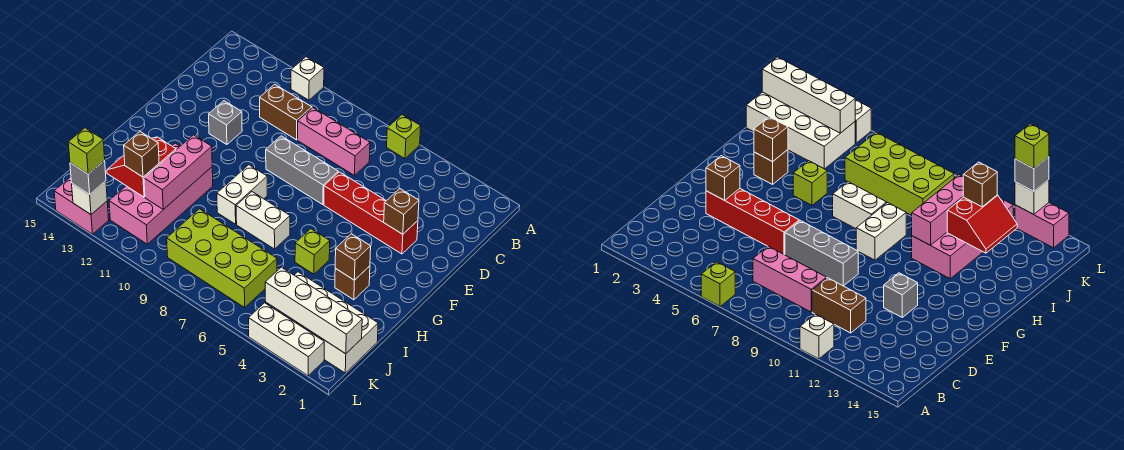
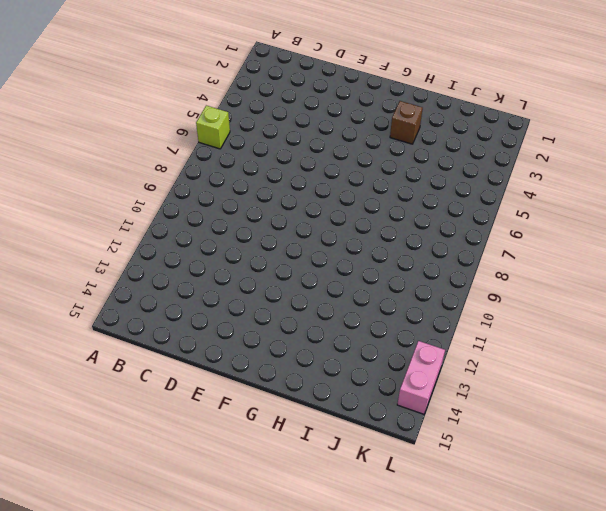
none -> white 1x1 brick [291,57,324,100]
none -> pink 1x3 brick [298,108,370,175]
none -> brown 1x2 brick [260,84,312,140]

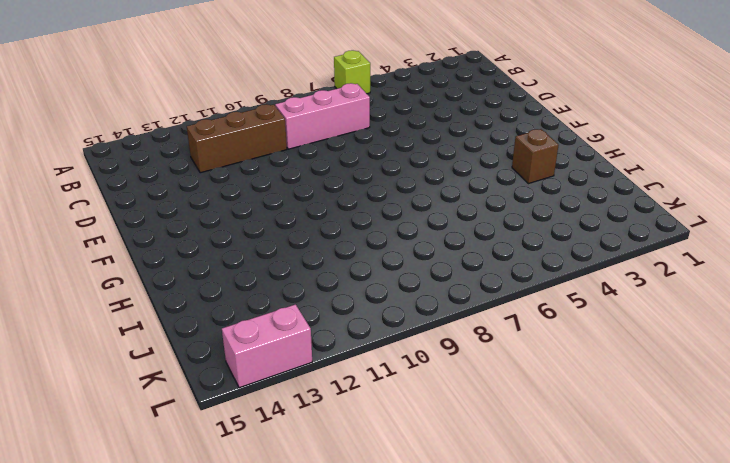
brown 1x3 brick [187,104,287,173] -> brown 1x2 brick [260,84,312,140]
none -> white 1x1 brick [291,57,324,100]
none -> red 1x4 brick [324,172,418,254]
none -> grey 1x3 brick [266,136,338,205]

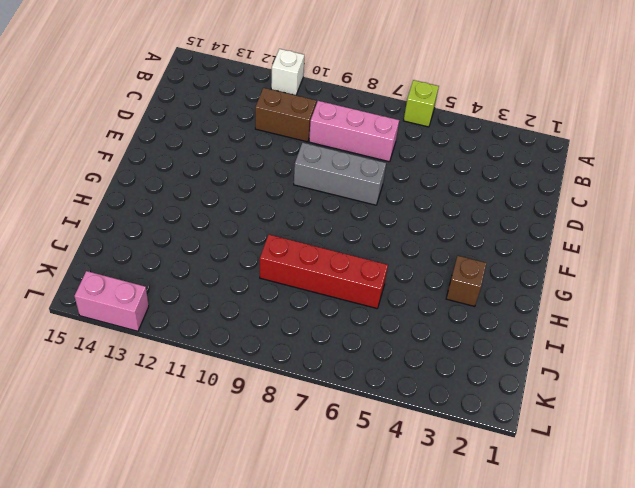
red 1x4 brick [260,235,388,308] -> red 1x4 brick moved to [324,172,418,254]
none -> grey 1x1 brick [209,101,242,145]
none -> white 1x2 brick [217,165,267,224]
none -> lime 1x1 brick [295,229,330,274]

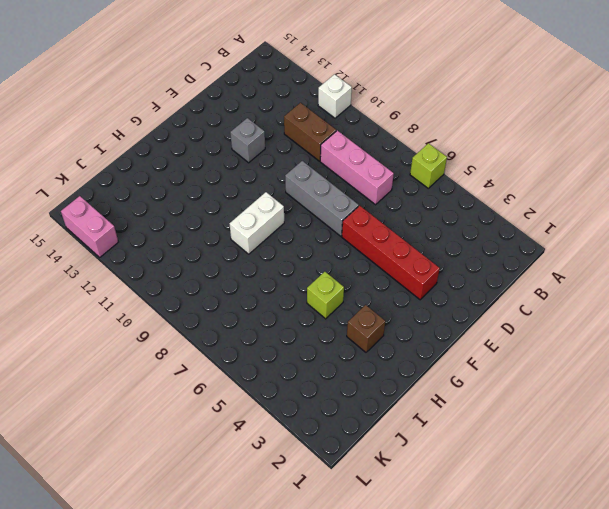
none -> white 1x2 brick [236,192,290,249]
none -> pink 2x4 brick [109,143,213,244]
none -> white 2x4 brick [265,272,378,373]

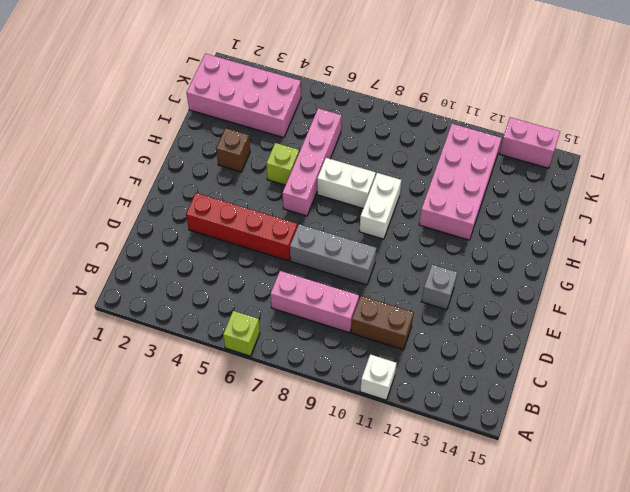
pink 1x4 brick [283,108,342,216] -> lime 2x4 brick [167,209,277,307]
pink 2x4 brick [187,54,301,138] -> white 2x4 brick [265,272,378,373]
none -> white 1x3 brick [249,303,324,376]
none -> brown 1x1 brick [384,189,419,234]
none -> brown 1x1 brick [335,234,371,280]

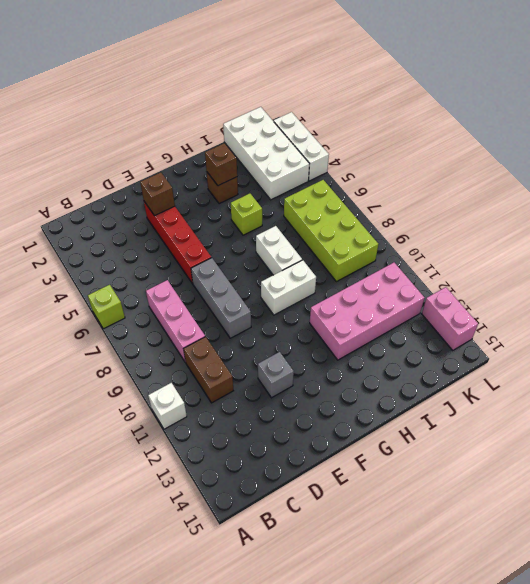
none -> pink 1x3 brick [144,135,212,210]
none -> red 2x2 slope [107,137,176,197]
none -> white 1x4 brick [265,267,362,354]

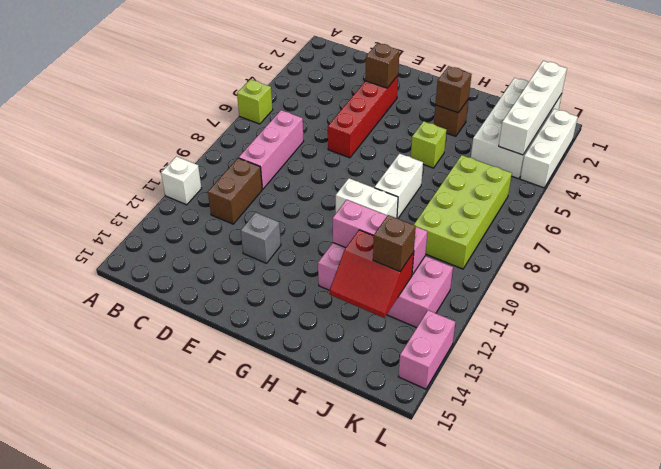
none -> grey 1x3 brick [266,136,338,205]
none -> white 1x1 brick [72,181,107,214]
none -> grey 1x1 brick [70,160,106,195]

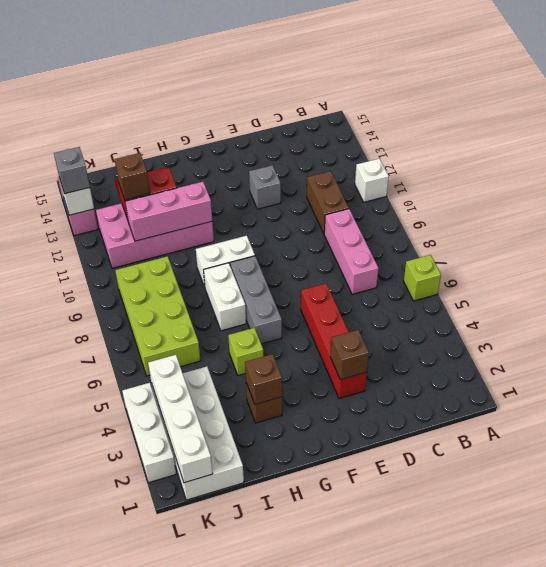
grey 1x3 brick [230,256,282,344] -> grey 1x3 brick moved to [266,136,338,205]
none -> lime 1x1 brick [68,128,105,174]

